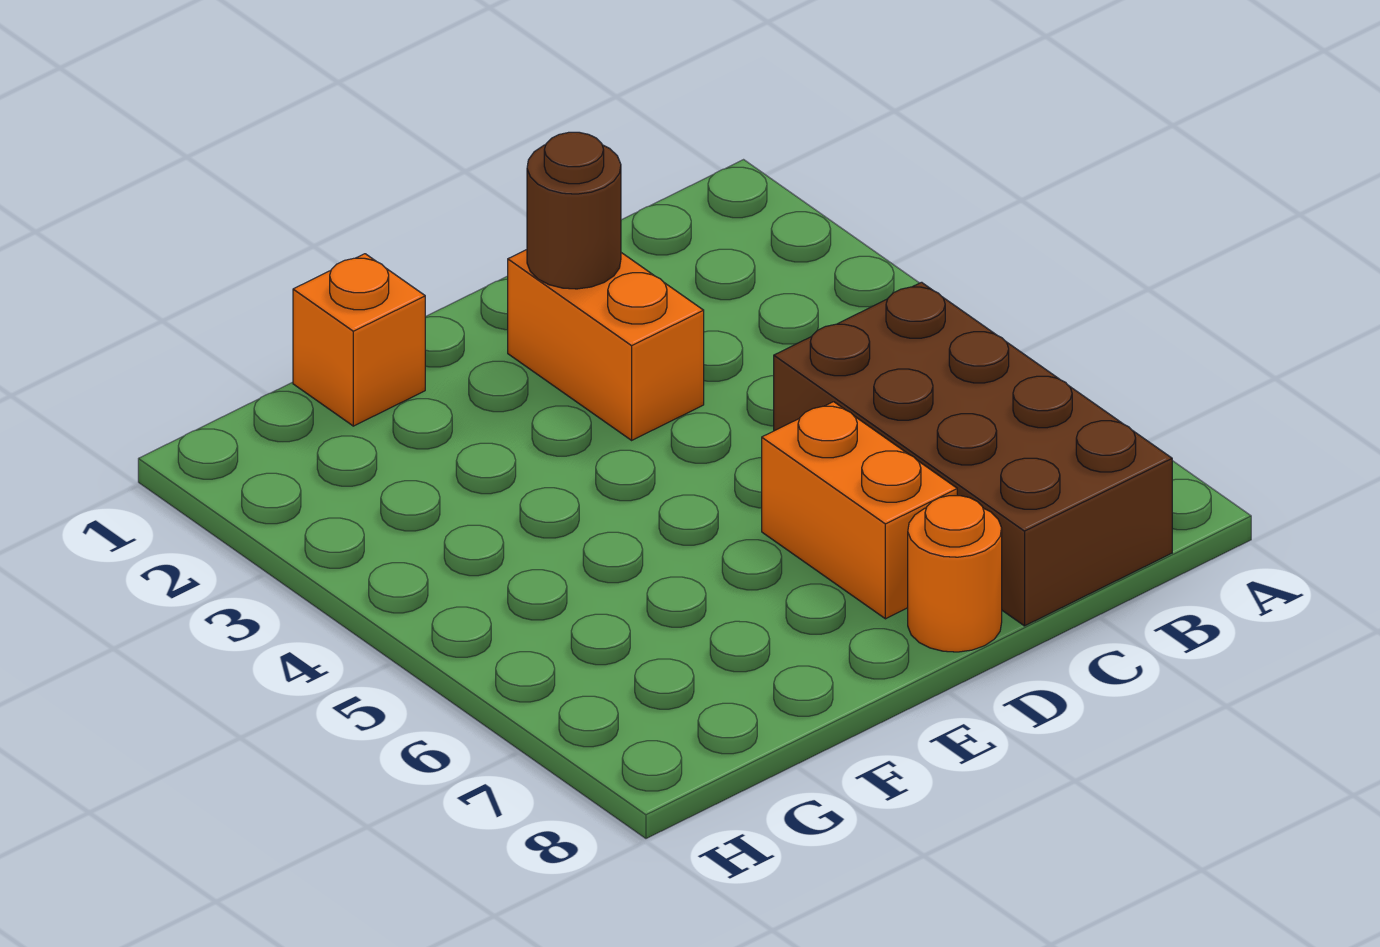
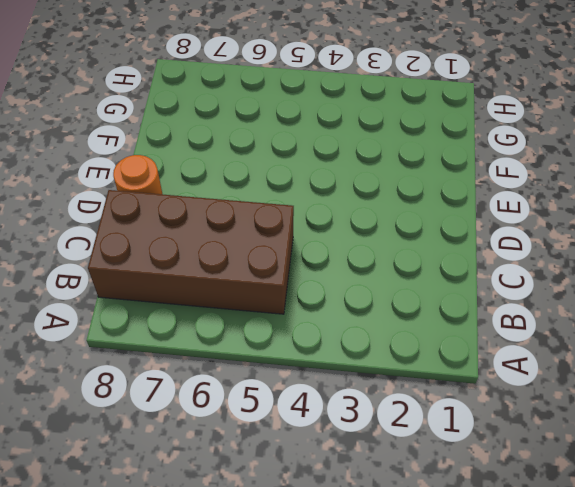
none -> orange 1x2 brick [508,250,704,440]
none -> orange 1x2 brick [762,402,957,619]

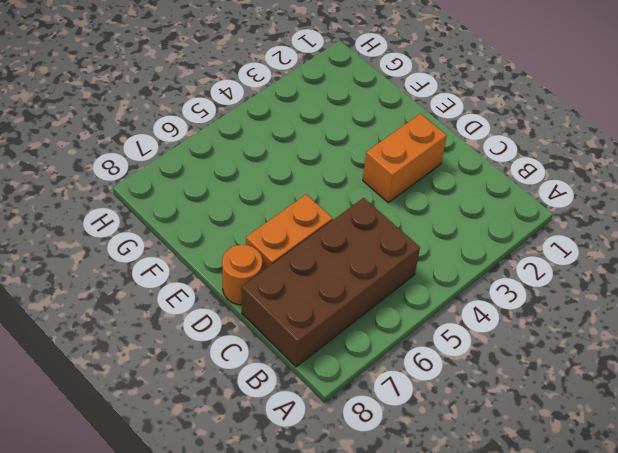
none -> orange 1x1 brick [293,254,425,426]
none -> brown 1x1 round brick [527,132,621,289]

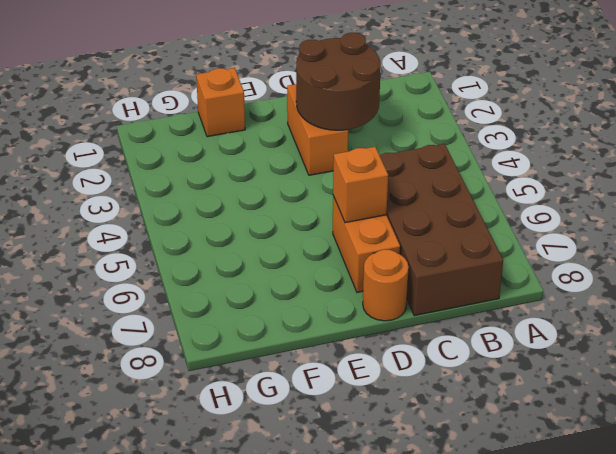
brown 2x2 round brick [296,33,381,130] -> brown 1x1 round brick [527,132,621,289]
orange 1x1 brick [333,147,388,223] -> none

